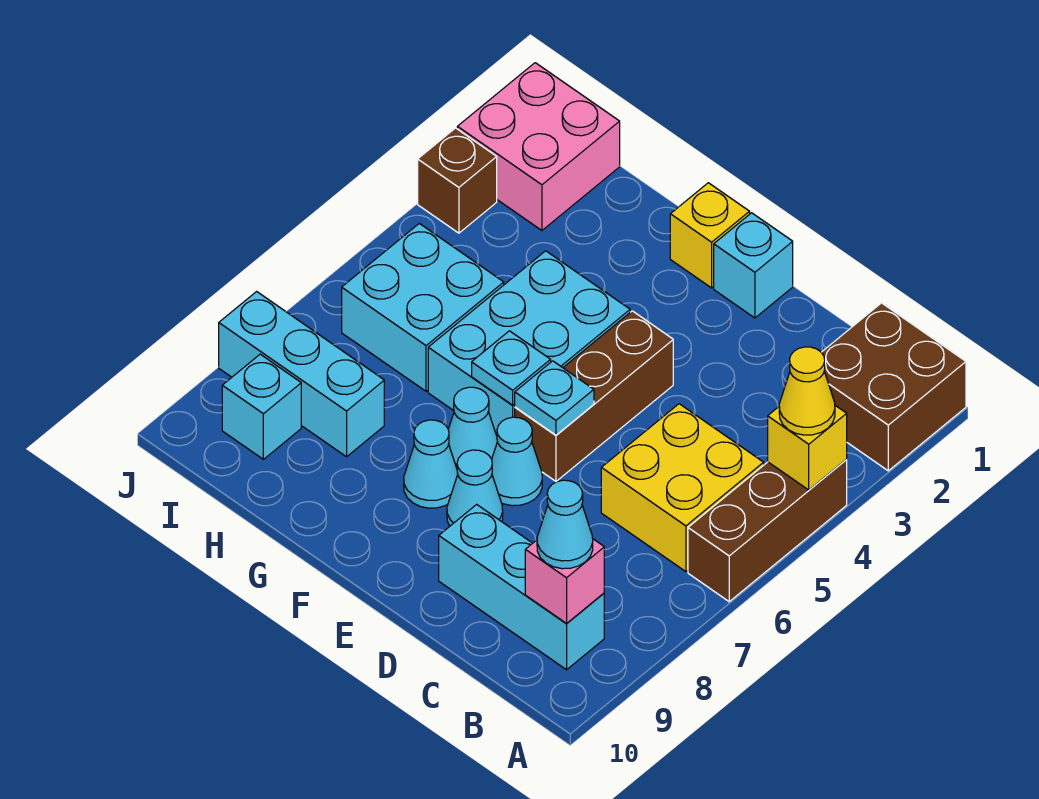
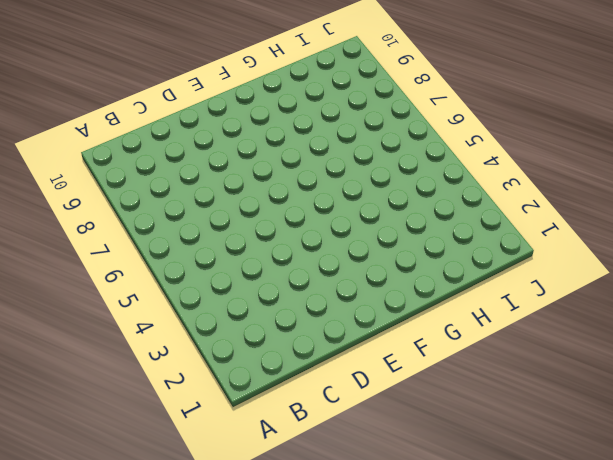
none -> brown 2x2 brick [821,303,966,471]
none -> brown 1x3 brick [688,460,847,602]
none -> yellow 2x2 brick [601,404,764,572]

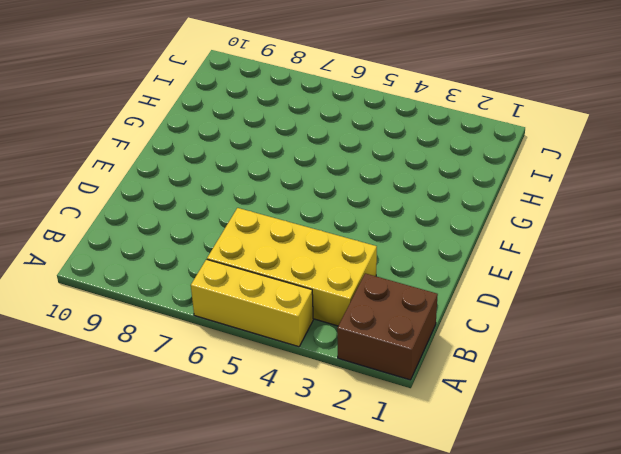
yellow 1x3 brick [191,259,313,347] -> brown 1x3 brick [688,460,847,602]
yellow 2x4 brick [207,208,377,326] -> yellow 2x2 brick [601,404,764,572]
none -> cyan 1x3 brick [439,504,604,670]
none -> cyan 1x1 brick [714,213,793,318]
none -> brown 1x3 brick [515,311,673,481]

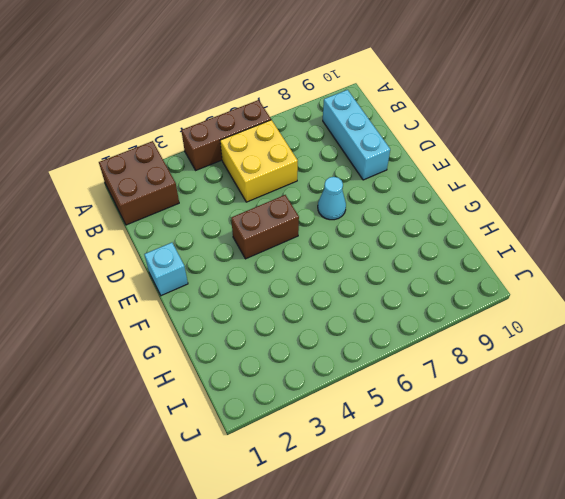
brown 1x2 brick [231,195,299,259] -> brown 1x3 brick [515,311,673,481]
none -> cyan 1x1 cone [447,450,503,526]
none -> yellow 1x1 brick [670,183,750,288]
none -> cyan 2x3 brick [428,251,630,436]

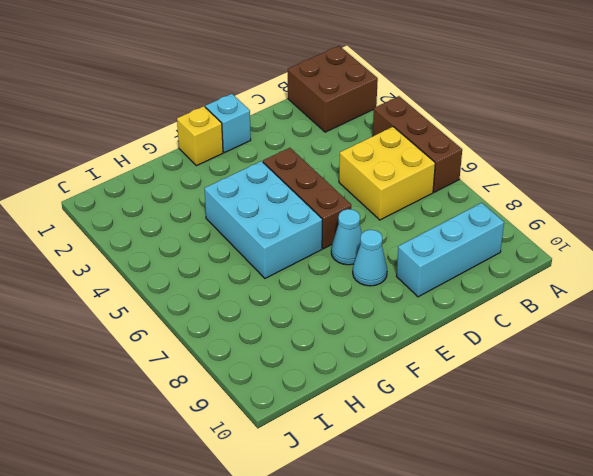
none -> cyan 1x1 cone [448,387,497,468]
none -> cyan 1x1 cone [404,420,458,508]
none -> cyan 2x2 brick [342,223,504,391]

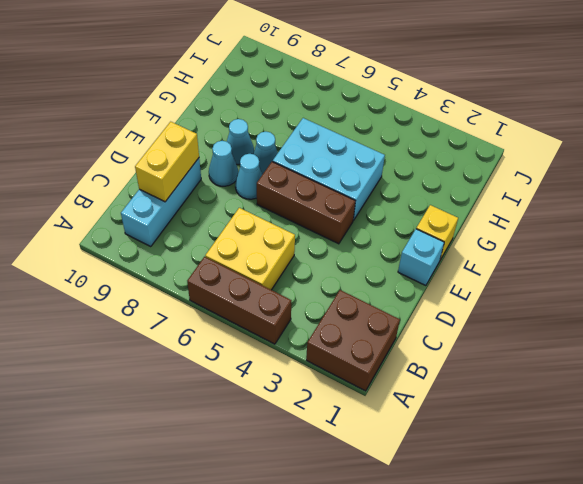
yellow 1x2 brick [135,122,199,202] -> none
none -> cyan 2x2 brick [342,223,504,391]
none -> cyan 1x3 brick [219,292,384,457]
none -> pink 2x2 brick [457,63,620,230]

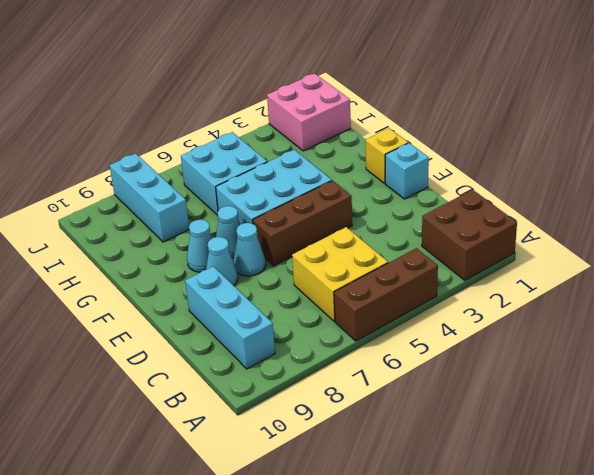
none -> cyan 1x1 brick [222,354,301,459]
none -> brown 1x1 brick [418,128,497,233]
none -> yellow 1x1 brick [768,406,847,490]

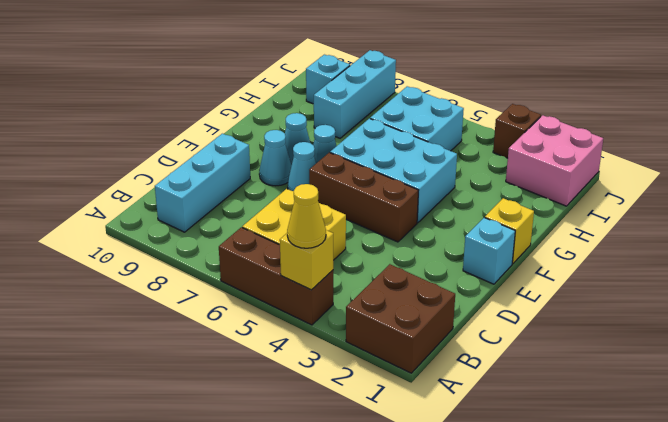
none -> pink 1x1 brick [525,539,604,623]
none -> cyan 1x1 plate [515,361,594,435]
none -> cyan 1x1 plate [472,331,551,405]

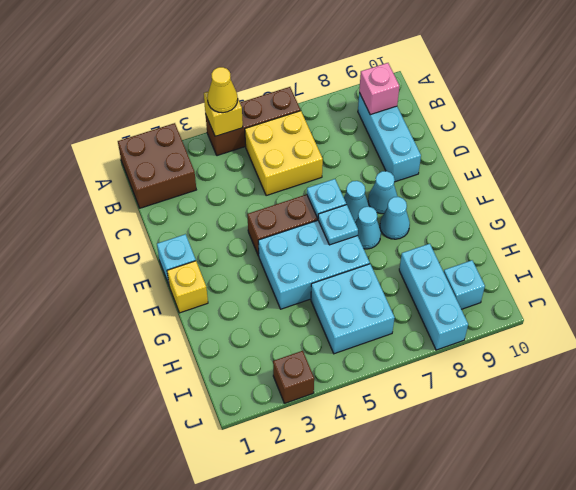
none -> pink 2x2 brick [457,63,620,230]
none -> cyan 1x1 cone [537,480,593,569]

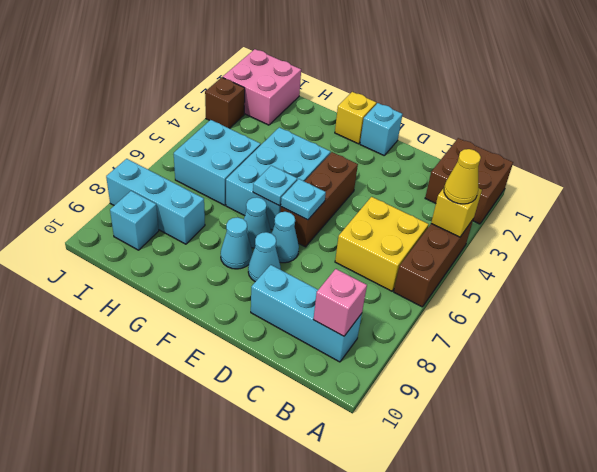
none -> cyan 1x1 cone [537,480,593,569]

